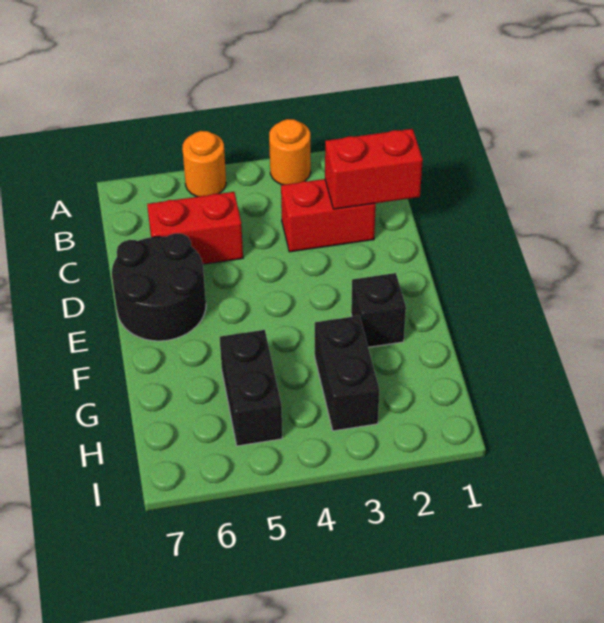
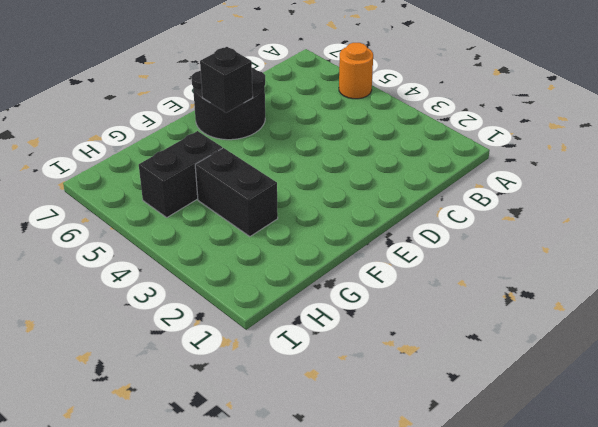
black 1x1 brick [200,47,253,113] -> black 1x1 brick moved to [351,273,406,347]
black 1x2 brick [195,148,278,236] -> black 1x2 brick turned to [315,316,379,431]
none -> orange 1x1 round brick [269,119,311,185]
none -> red 1x2 brick [281,179,376,252]

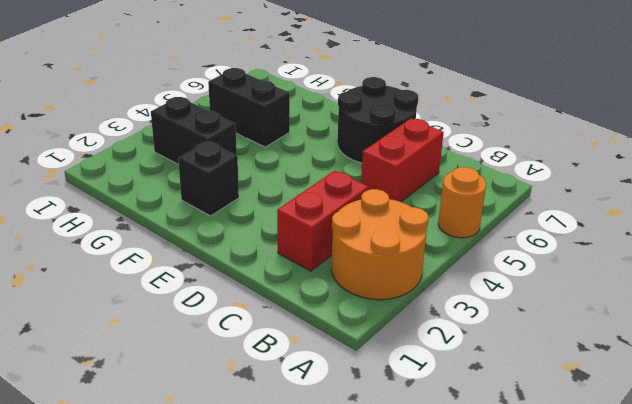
orange 2x2 round brick [331,189,429,300] -> orange 1x1 round brick [269,119,311,185]
none -> red 1x2 brick [325,129,423,209]

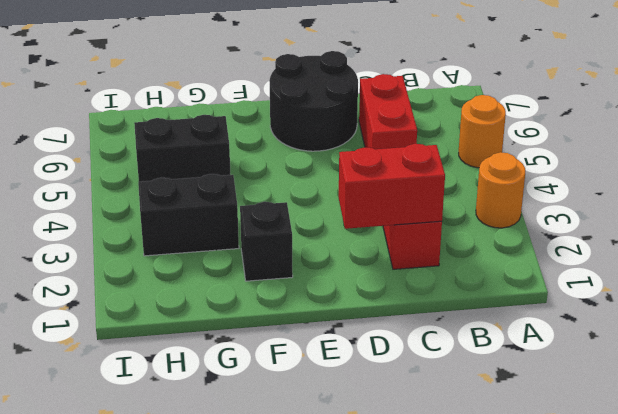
red 1x2 brick [339,144,445,229] -> red 1x2 brick turned to [325,129,423,209]

